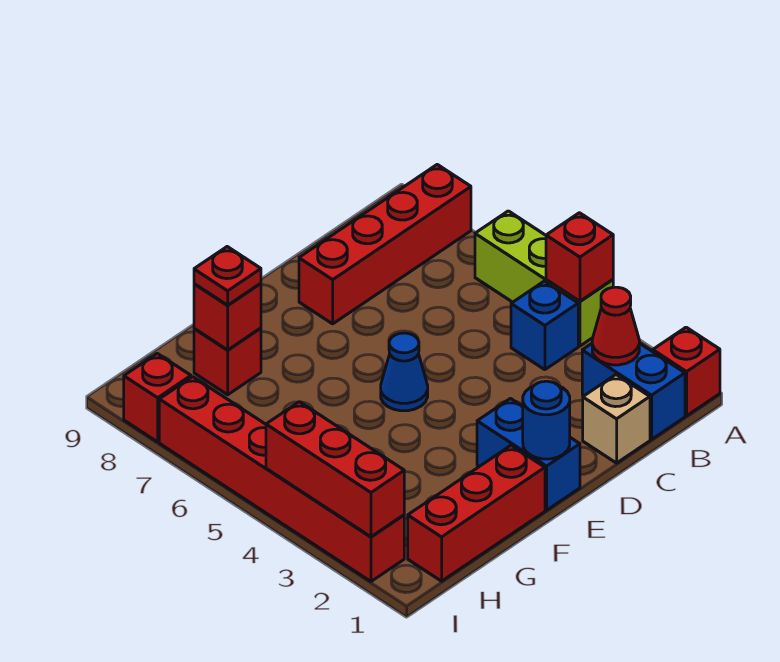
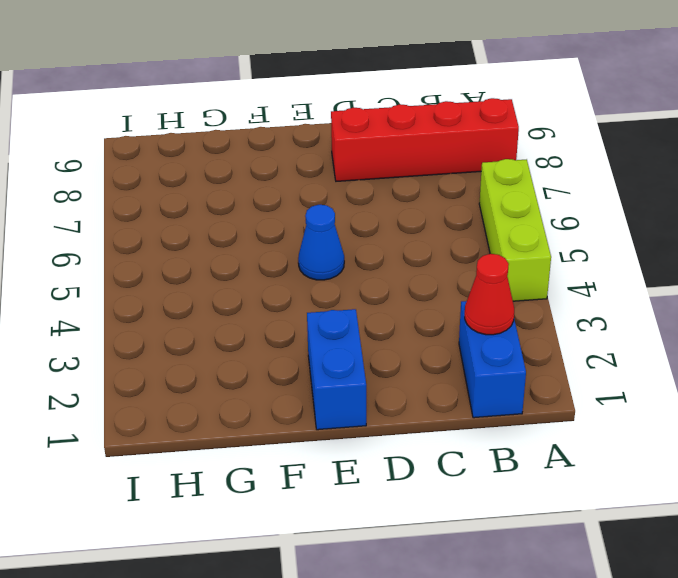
none -> red 1x1 brick [653,327,720,416]
none -> blue 1x1 brick [511,281,578,370]
none -> tan 1x1 brick [583,375,650,463]

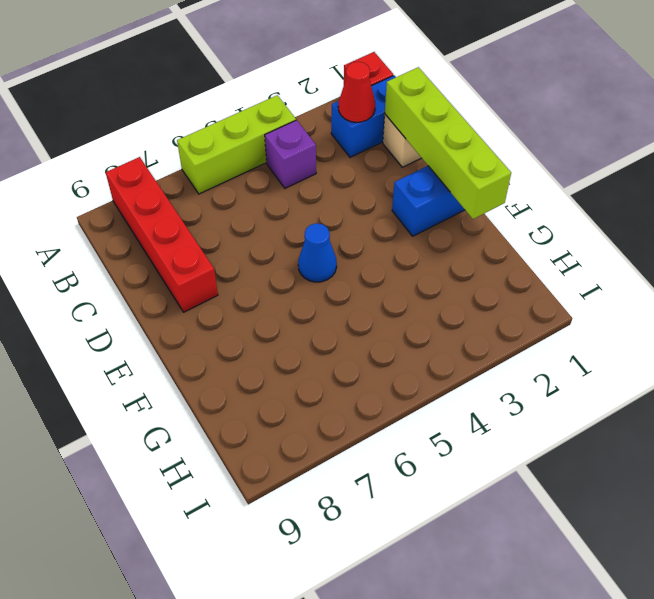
purple 1x1 brick [265,120,316,188] -> blue 1x1 brick [511,281,578,370]
lime 1x4 brick [385,67,511,219] -> blue 1x1 round brick [523,381,570,459]
none -> red 1x3 brick [408,446,545,581]
none -> red 1x1 brick [194,328,261,395]
none -> red 1x6 brick [159,377,404,581]

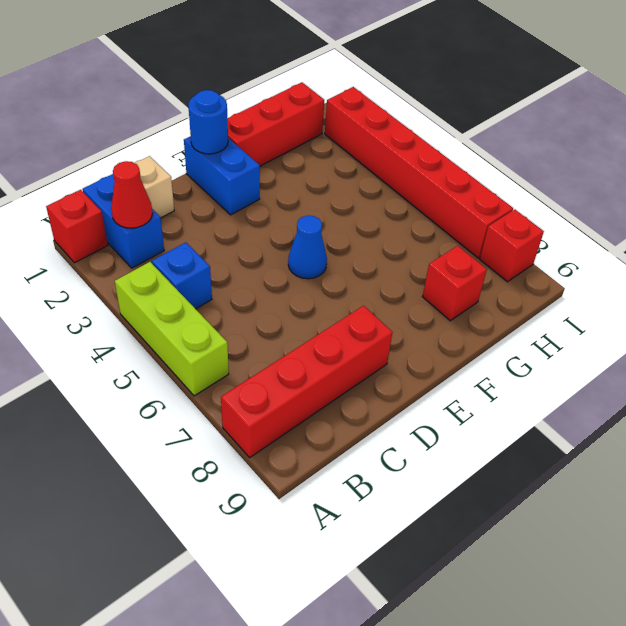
none -> red 1x1 brick [546,213,613,301]
none -> red 1x1 brick [194,283,261,350]
none -> red 1x3 brick [266,402,404,537]

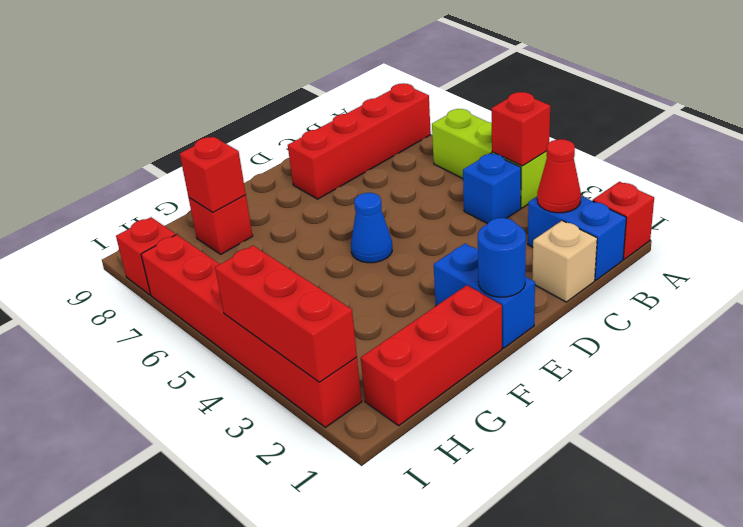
none -> red 1x1 plate [194,247,261,305]

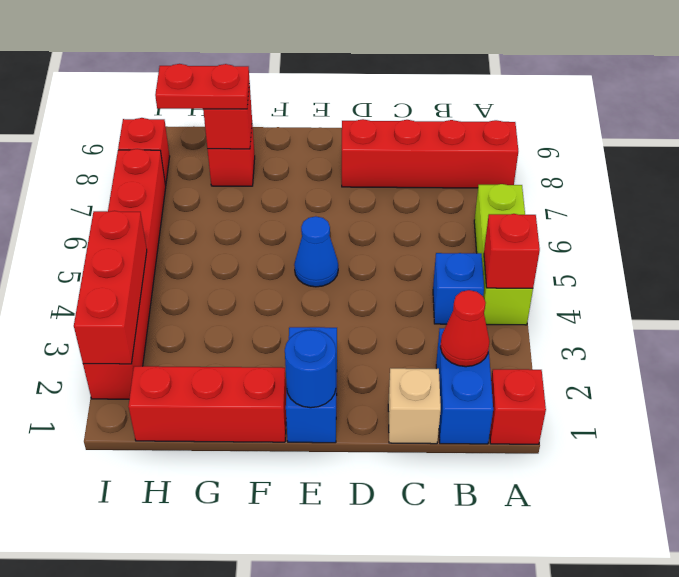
red 1x2 plate [155,64,249,109] -> red 1x1 plate [194,247,261,305]

